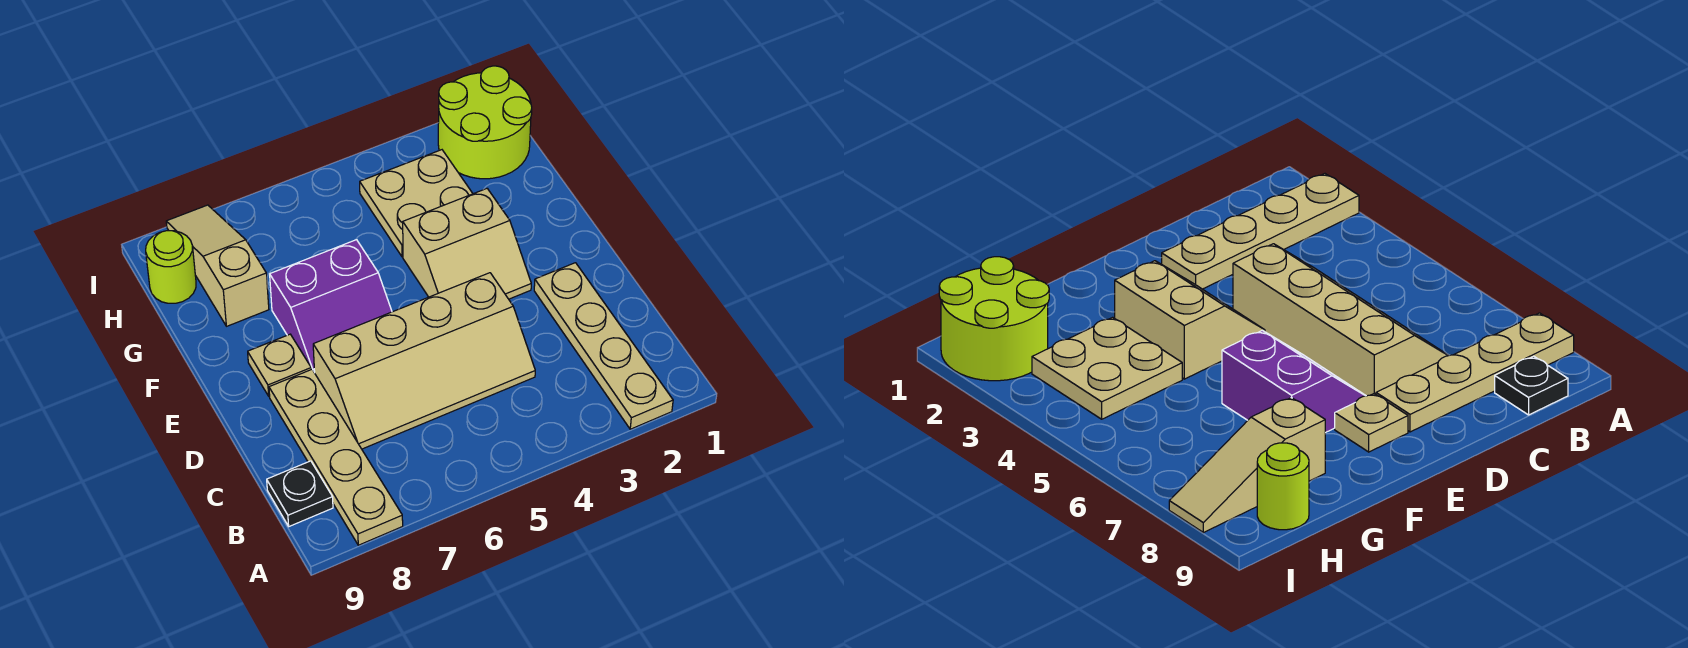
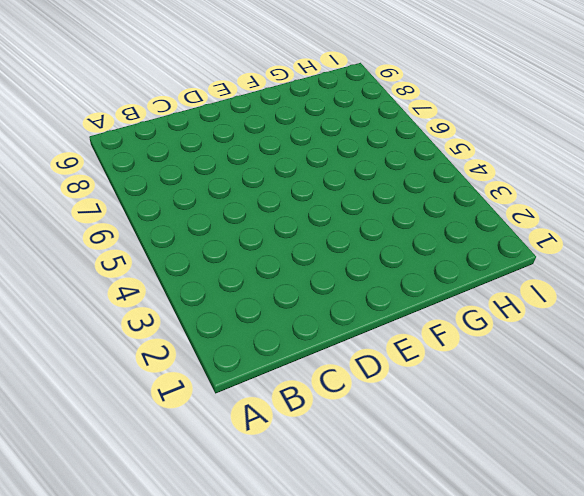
none -> tan 1x4 plate [534,263,673,429]
none -> tan 1x4 plate [269,369,403,545]

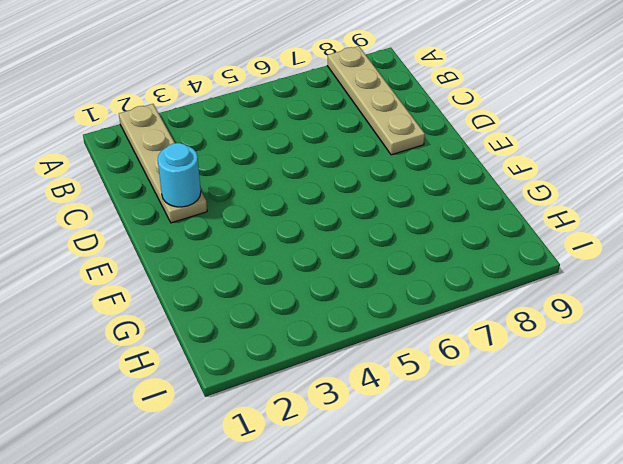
cyan 1x1 round brick [158,143,201,207] -> none
none -> black 1x1 plate [267,461,333,526]
none -> tan 2x4 slope [313,273,535,449]

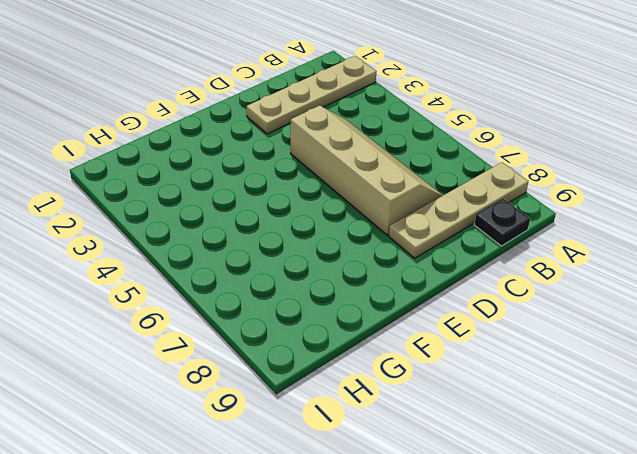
none -> tan 2x2 slope [403,189,531,299]
none -> purple 2x2 slope [270,240,392,373]

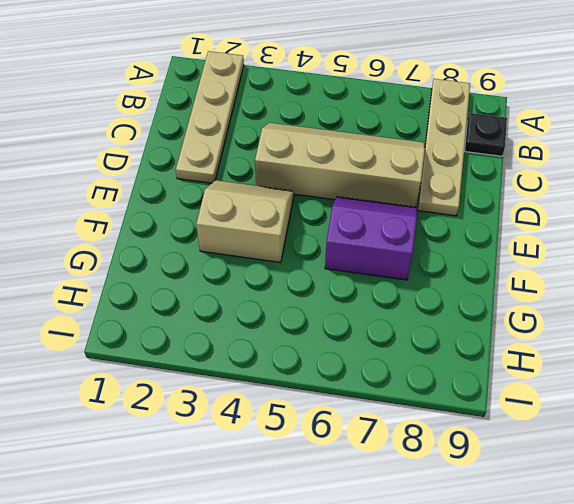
none -> tan 1x1 plate [248,334,311,396]
none -> tan 2x2 plate [360,150,473,257]

